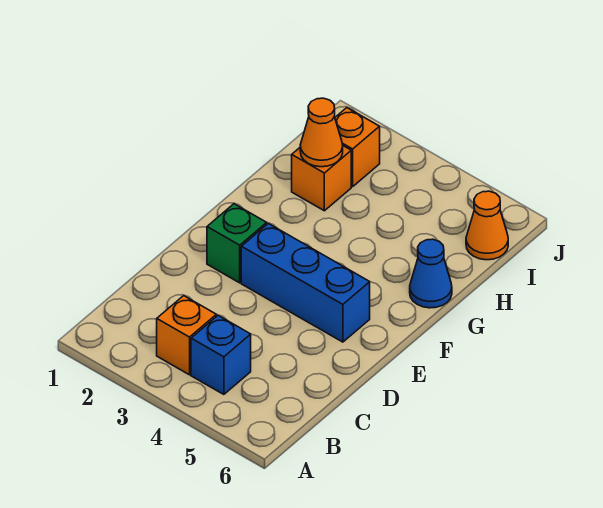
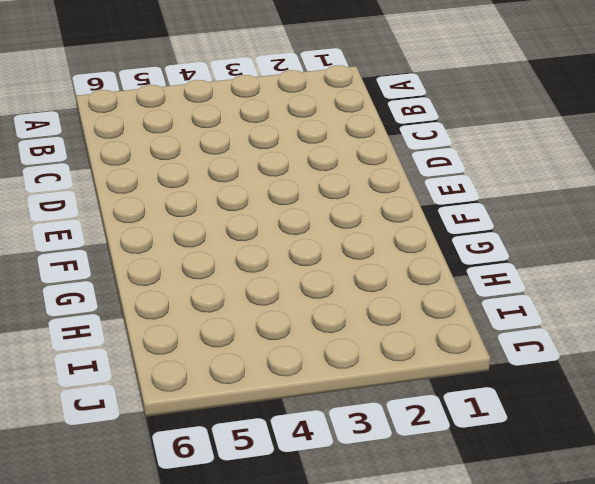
none -> orange 1x1 brick [157,296,216,375]
none -> blue 1x1 brick [191,316,251,394]

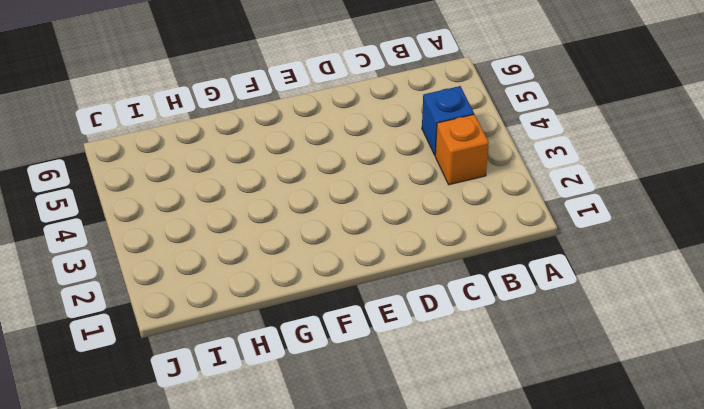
none -> green 1x1 brick [207,204,267,283]
none -> blue 1x3 brick [241,224,370,342]

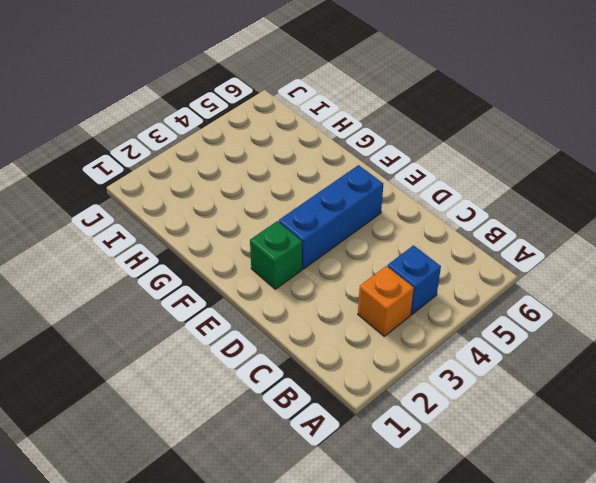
none -> blue 1x1 cone [410,239,452,308]
none -> orange 1x1 brick [292,146,351,211]

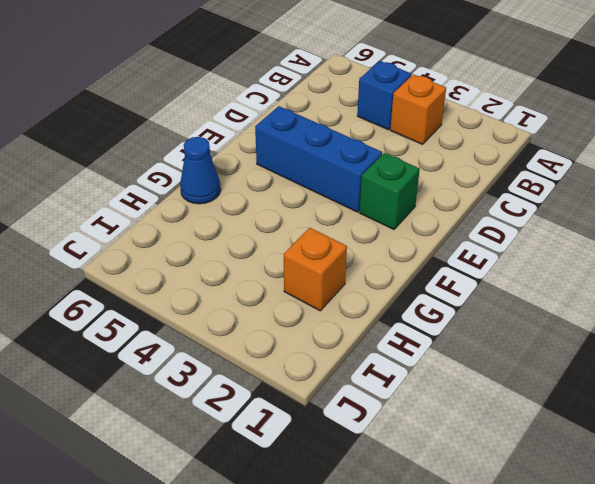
none -> orange 1x1 brick [335,108,380,187]
none -> orange 1x1 cone [466,191,508,260]

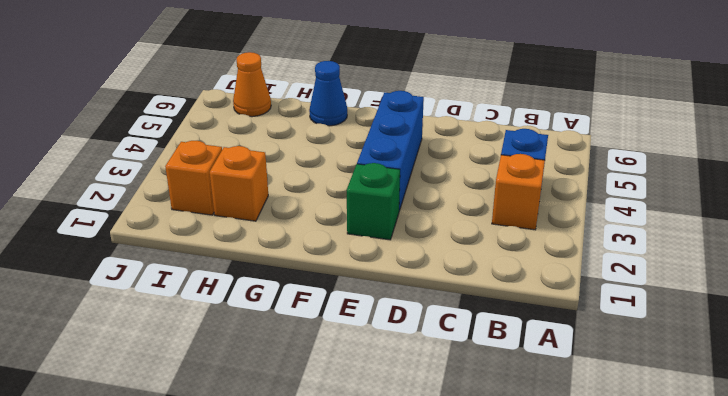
none -> orange 1x1 cone [300,98,343,167]

